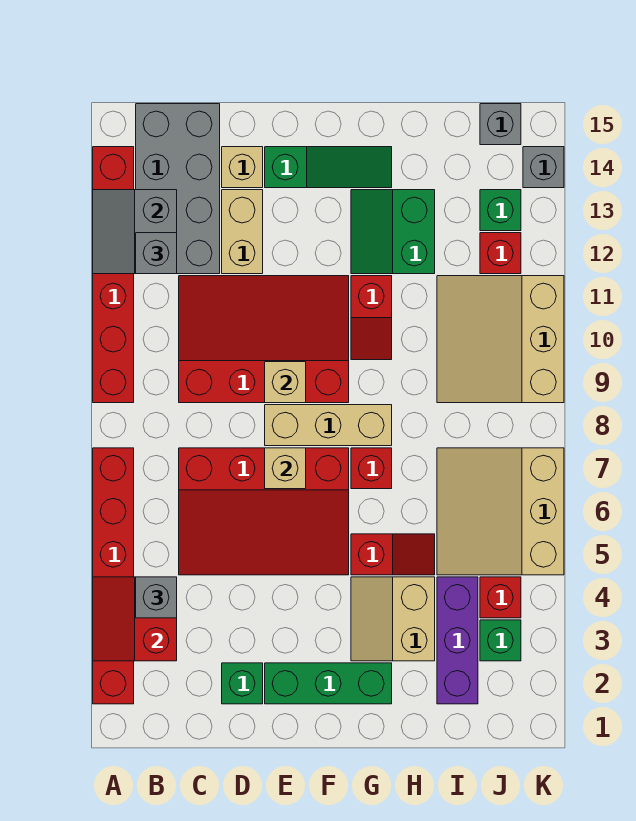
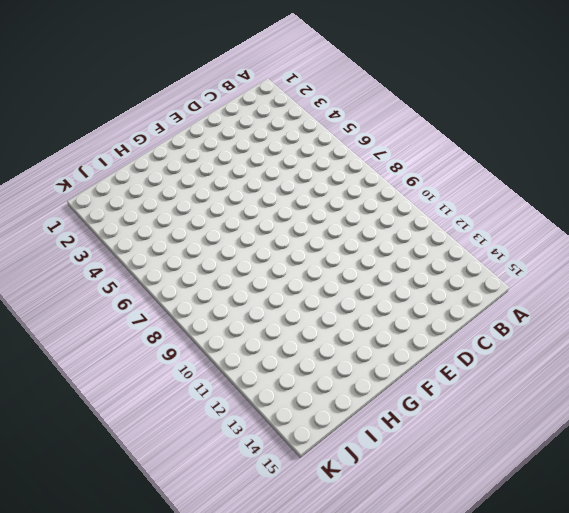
none -> red 1x6 brick [93,448,134,704]
none -> red 1x6 brick [93,147,134,403]
none -> grey 2x4 brick [136,104,220,274]
none -> red 3x4 slope [179,448,349,575]

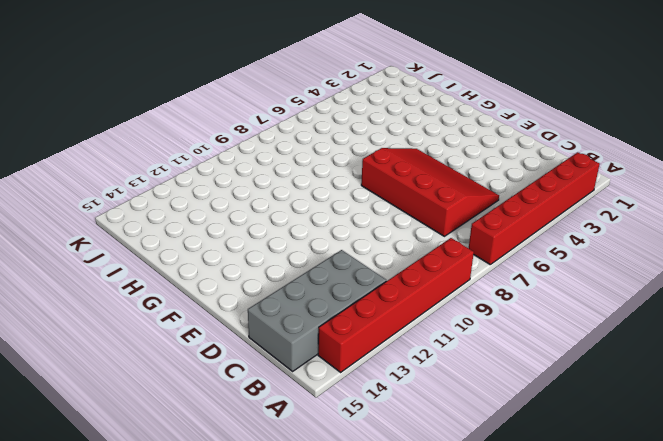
none -> red 3x4 slope [179,276,349,403]
none -> green 1x1 brick [222,663,263,704]
none -> tan 1x2 brick [222,190,263,274]
none -> tan 1x1 brick [222,147,263,188]

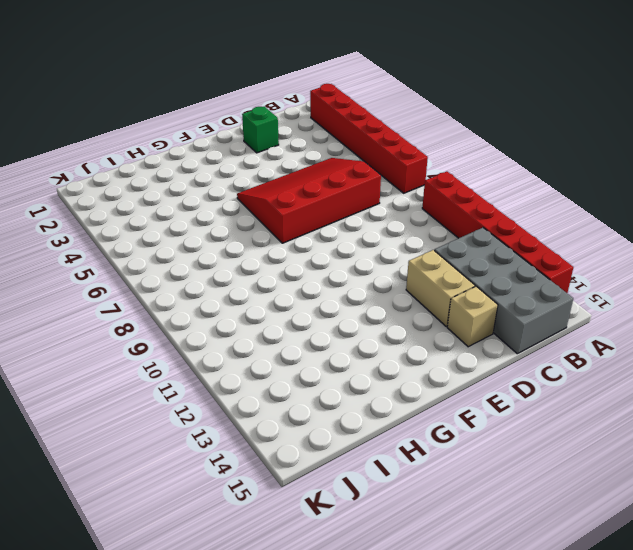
none -> red 3x4 slope [179,276,349,403]
none -> green 1x3 brick [265,663,392,704]
none -> tan 1x3 brick [265,405,392,446]
none -> green 1x3 slope [265,147,392,188]

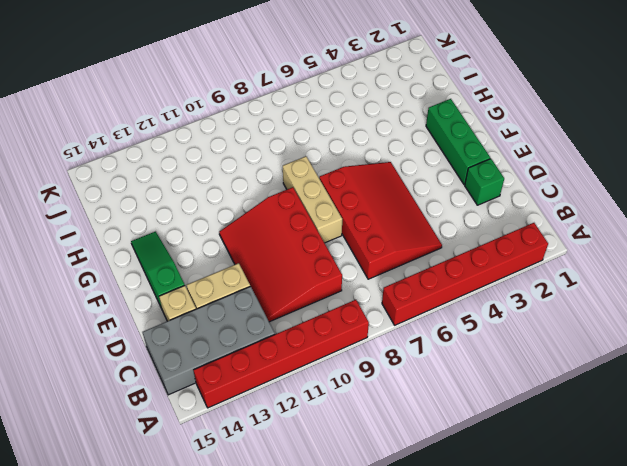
none -> tan 2x2 slope [351,577,435,661]
none -> red 1x2 slope [351,534,435,575]
none -> red 1x1 brick [351,448,392,489]
none -> red 1x2 slope [351,276,392,360]

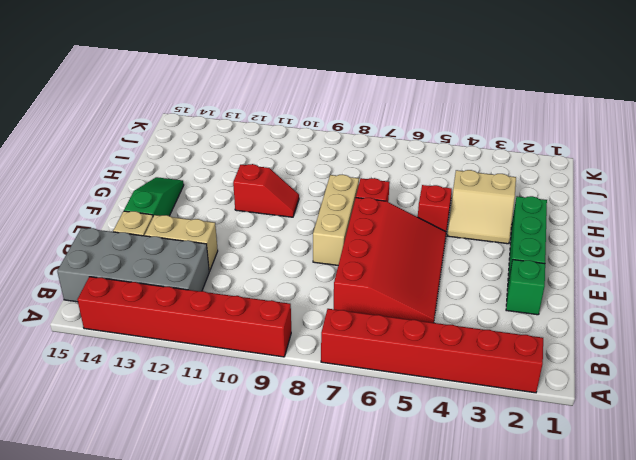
none -> red 3x4 slope [179,276,349,403]
none -> green 2x2 slope [351,190,435,274]
none -> purple 1x3 brick [437,577,478,704]
none -> tan 3x3 slope [437,448,564,575]

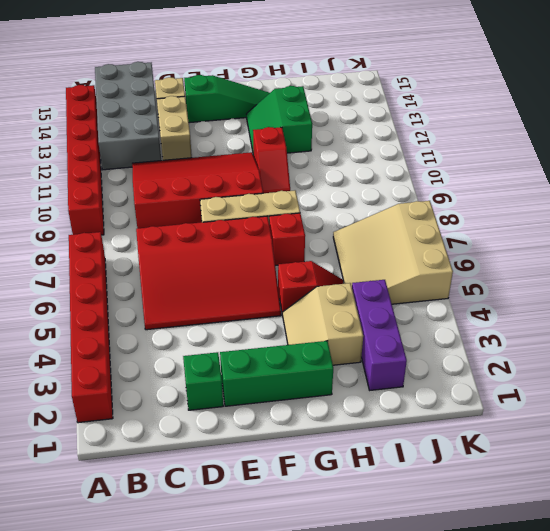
none -> tan 3x3 slope [437,276,564,403]
none -> green 1x1 brick [480,620,521,661]
none -> red 1x1 brick [480,577,521,618]
none -> red 1x1 brick [480,233,521,274]

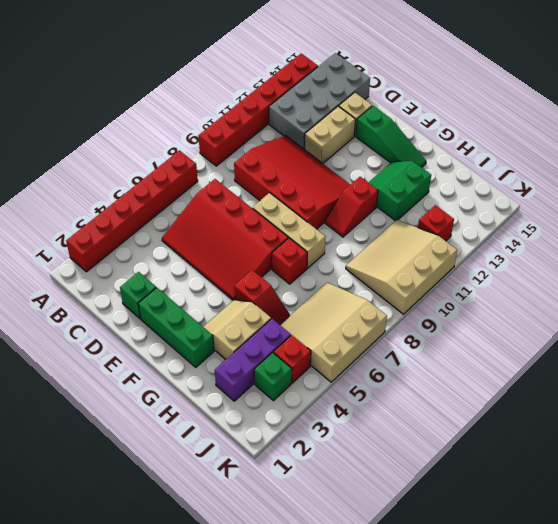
none -> green 1x1 brick [480,190,521,231]
none -> grey 1x1 brick [480,104,521,145]
none -> grey 1x1 brick [523,147,564,188]
none -> red 2x2 slope [93,577,177,661]

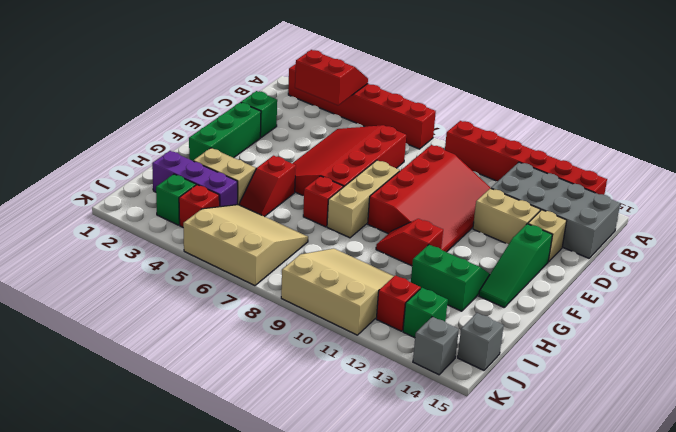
none -> grey 2x2 slope [93,190,177,274]
none -> tan 1x1 brick [265,448,306,489]
none -> tan 1x1 brick [265,362,306,403]
none -> grey 1x1 brick [136,577,177,618]

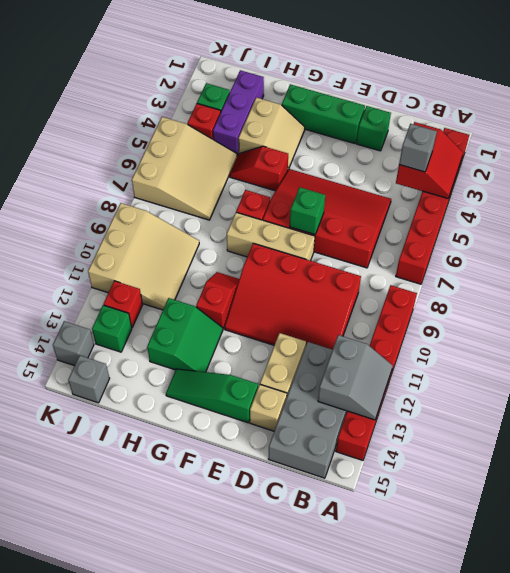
green 1x1 brick [290,187,325,235] -> tan 1x1 brick [265,448,306,489]
none -> tan 1x1 brick [265,362,306,403]
none -> grey 1x1 brick [136,233,177,274]

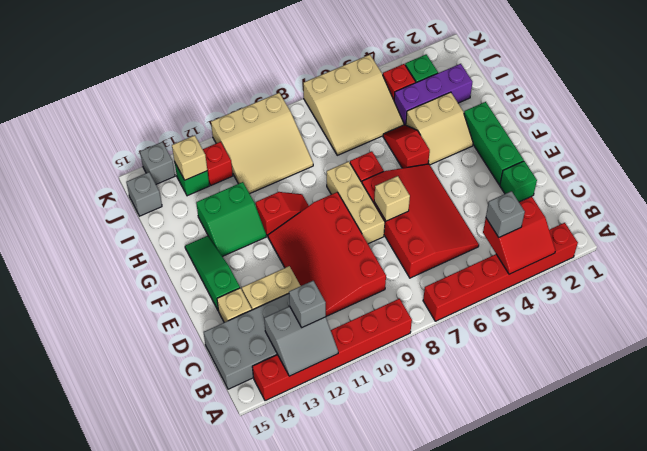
tan 1x1 brick [172,135,207,180] -> tan 1x1 brick moved to [265,362,306,403]

